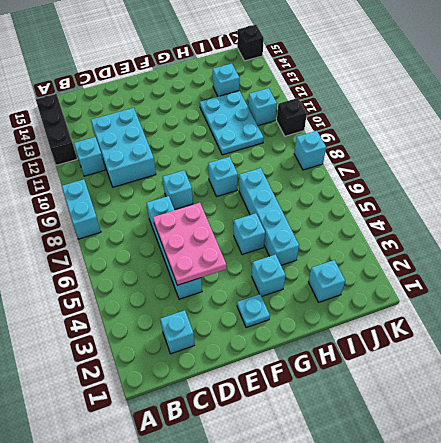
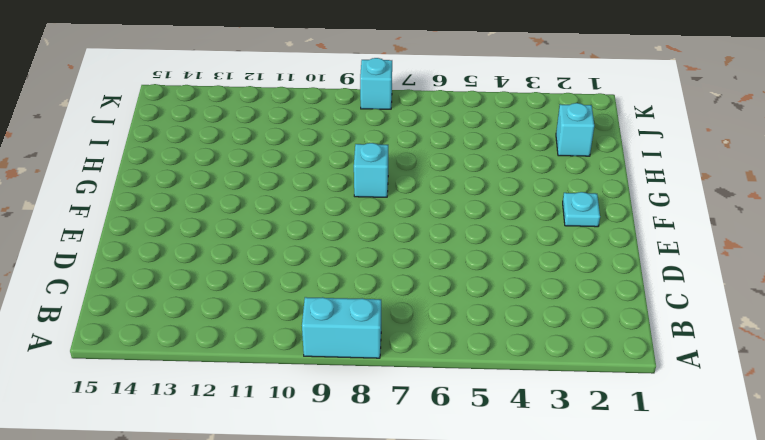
none -> black 1x3 brick [36,94,77,165]
none -> cyan 1x1 brick [74,137,105,176]
none -> cyan 1x1 brick [160,310,195,354]

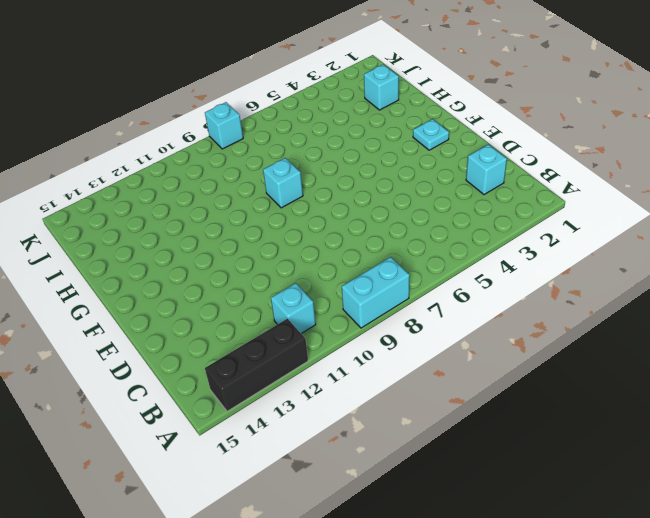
none -> cyan 2x3 brick [91,108,156,187]
none -> cyan 1x4 brick [146,196,202,299]
none -> cyan 1x1 brick [163,170,193,210]

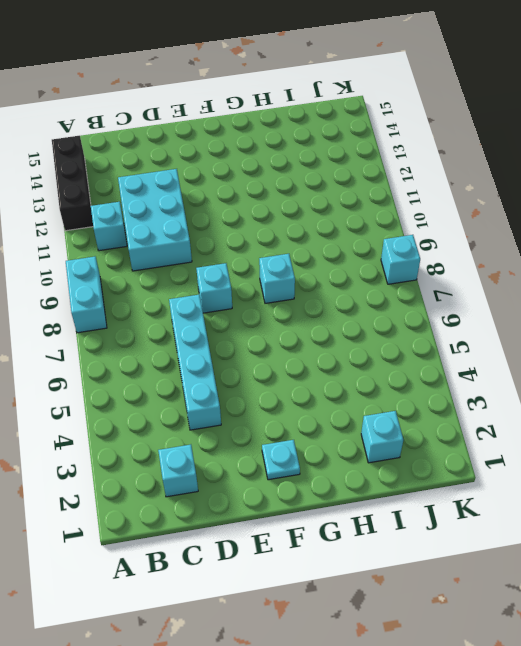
none -> cyan 1x1 brick [252,254,285,296]
none -> cyan 1x1 brick [234,213,265,255]
none -> cyan 1x4 brick [239,168,299,265]

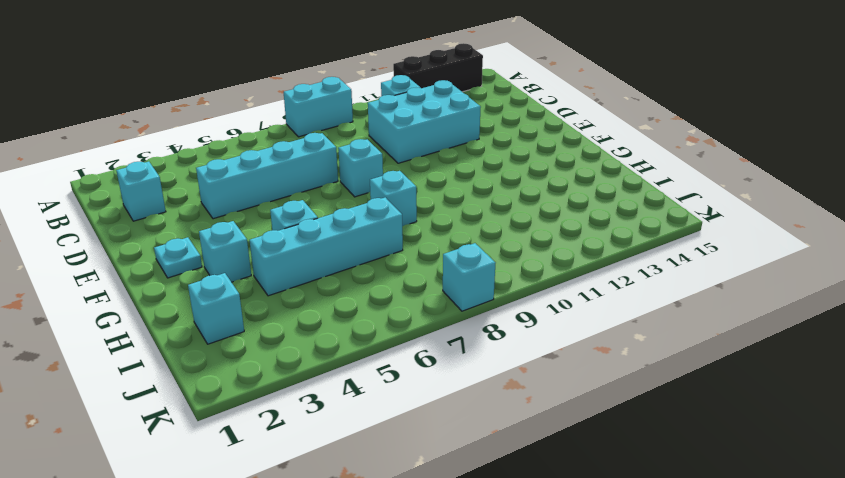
none -> cyan 2x3 plate [200,91,264,155]
none -> cyan 1x1 brick [212,64,239,97]
none -> cyan 1x1 brick [248,88,277,126]

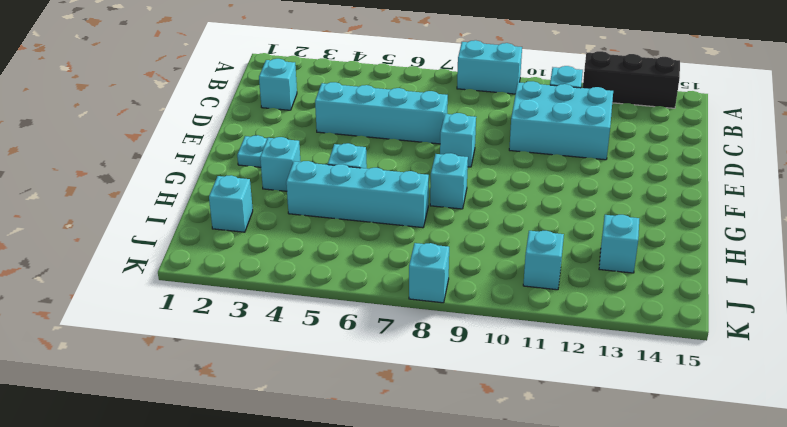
none -> cyan 2x3 plate [200,91,264,155]
none -> black 1x1 brick [277,98,307,136]
none -> black 1x1 brick [237,25,264,61]

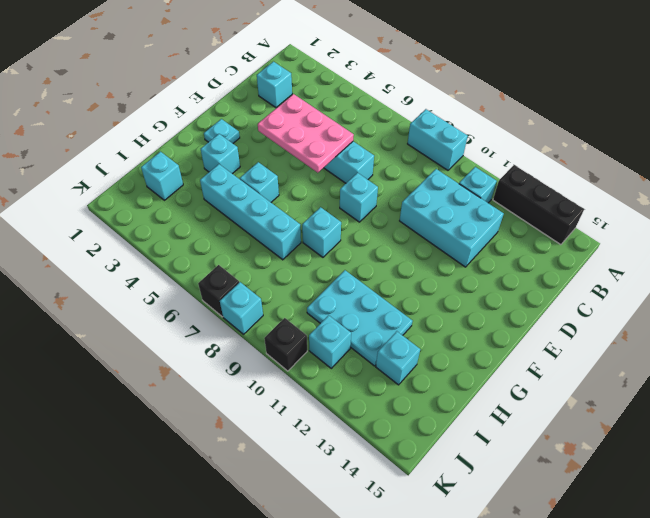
black 1x1 brick [198,265,239,317] -> black 1x1 brick moved to [237,25,264,61]

